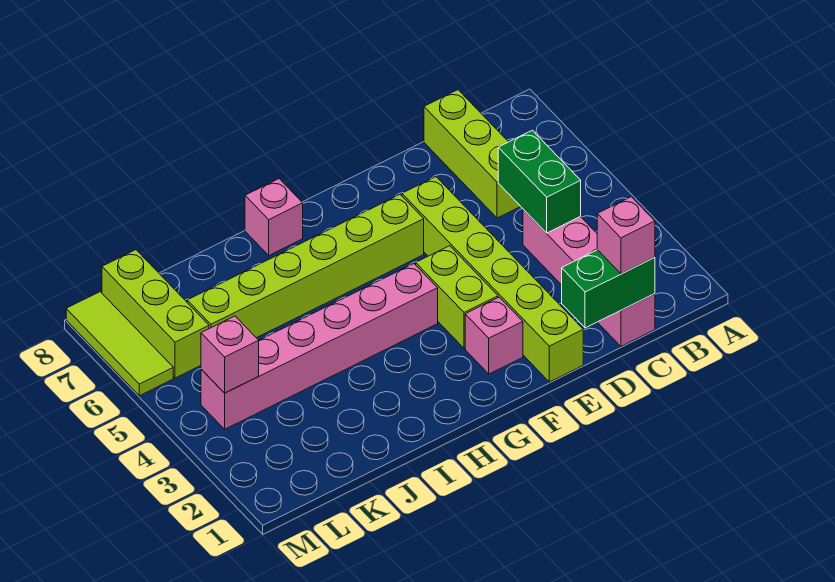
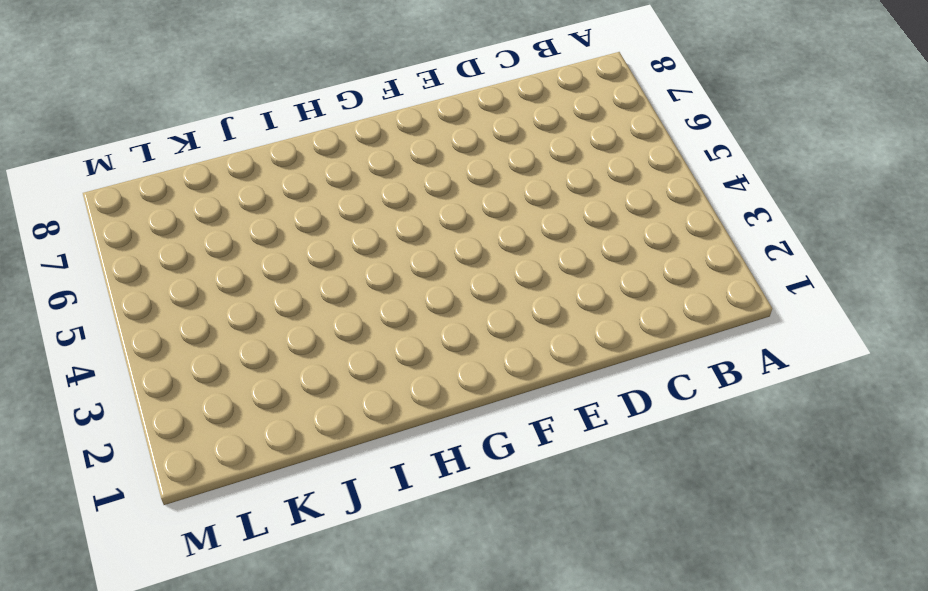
none -> pink 1x4 brick [523,209,655,346]
none -> lime 1x3 brick [424,90,521,218]
none -> lime 1x6 brick [402,177,583,382]

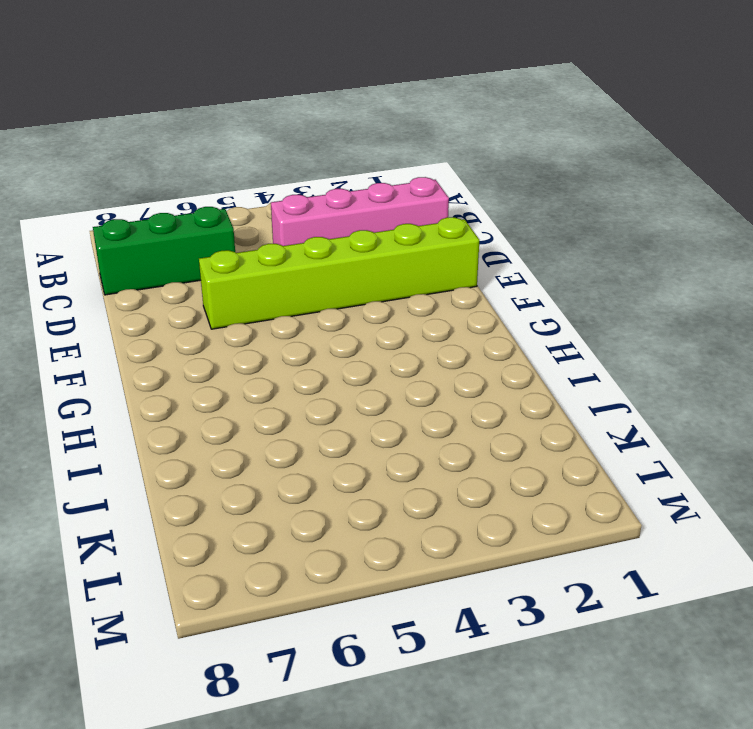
green 1x3 brick [93,207,235,295] -> lime 1x3 brick [424,90,521,218]
none -> pink 1x1 brick [465,297,523,374]
none -> lime 1x2 brick [416,246,498,348]
none -> lime 1x6 brick [187,194,424,338]

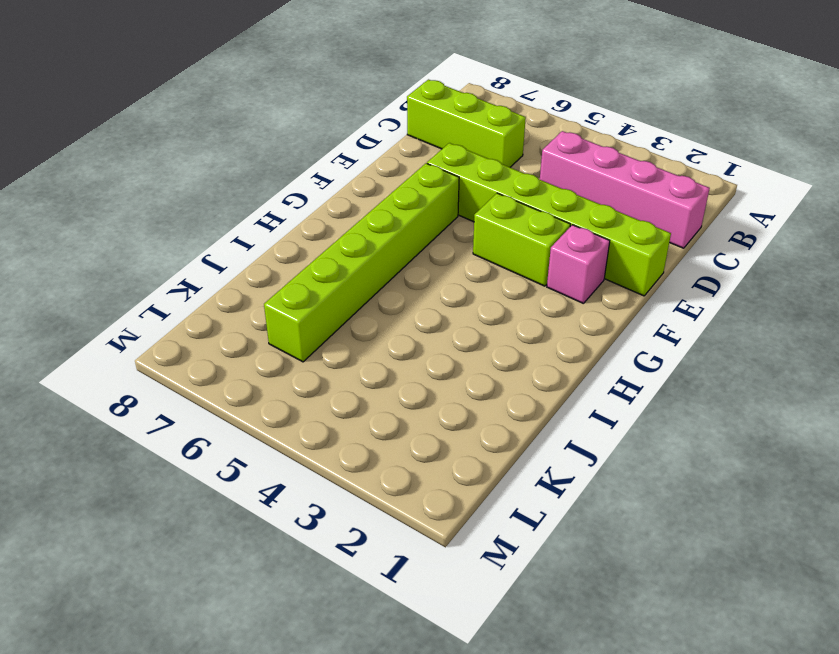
none -> pink 1x6 brick [201,264,438,429]
none -> pink 1x1 brick [245,179,303,255]
none -> lime 1x3 brick [102,250,209,378]

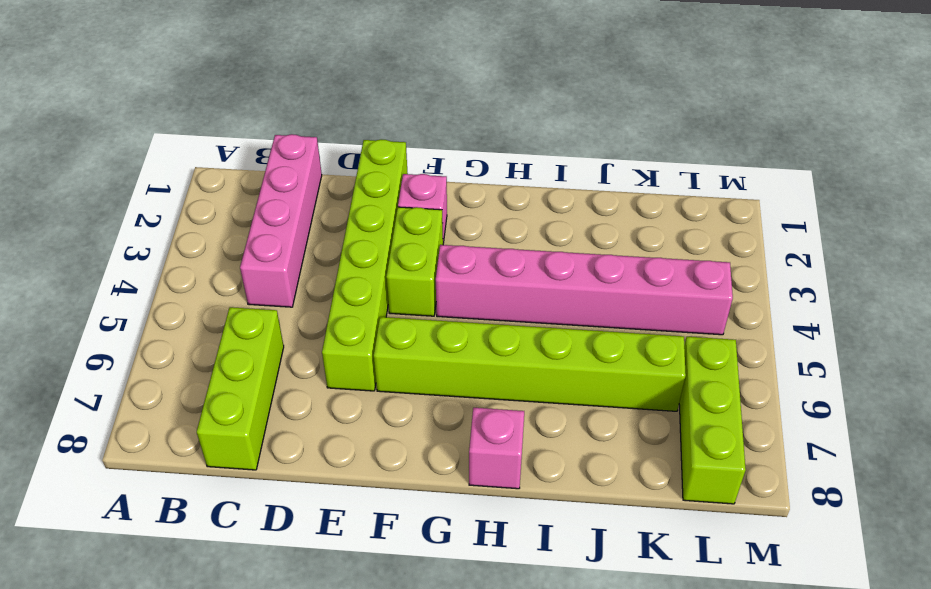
none -> lime 1x3 tile [66,292,173,396]
none -> green 1x2 brick [562,250,655,328]
none -> green 1x2 brick [498,130,581,233]

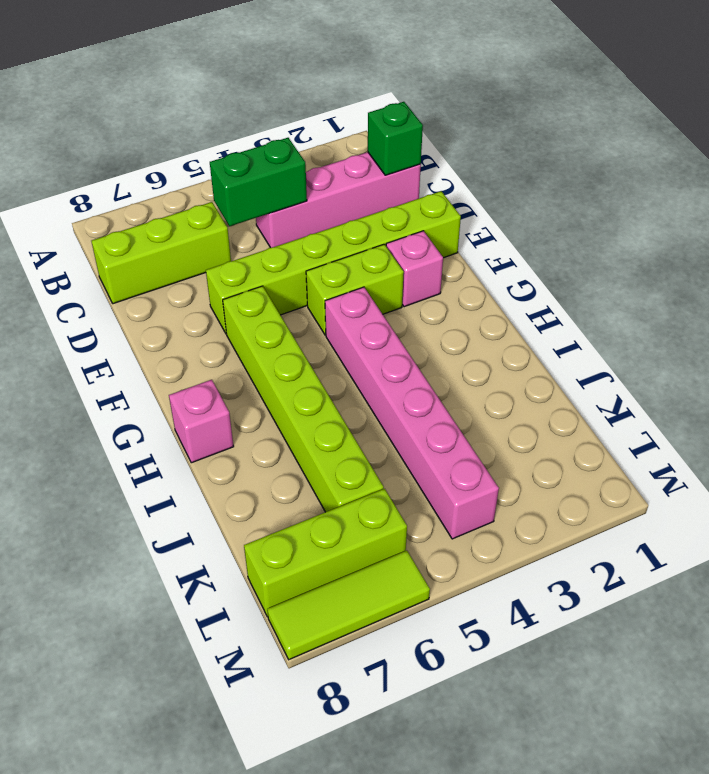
green 1x1 brick [368,102,423,175] -> green 1x2 brick [562,250,655,328]
none -> pink 1x1 brick [201,316,259,393]
none -> pink 1x1 brick [597,197,655,274]

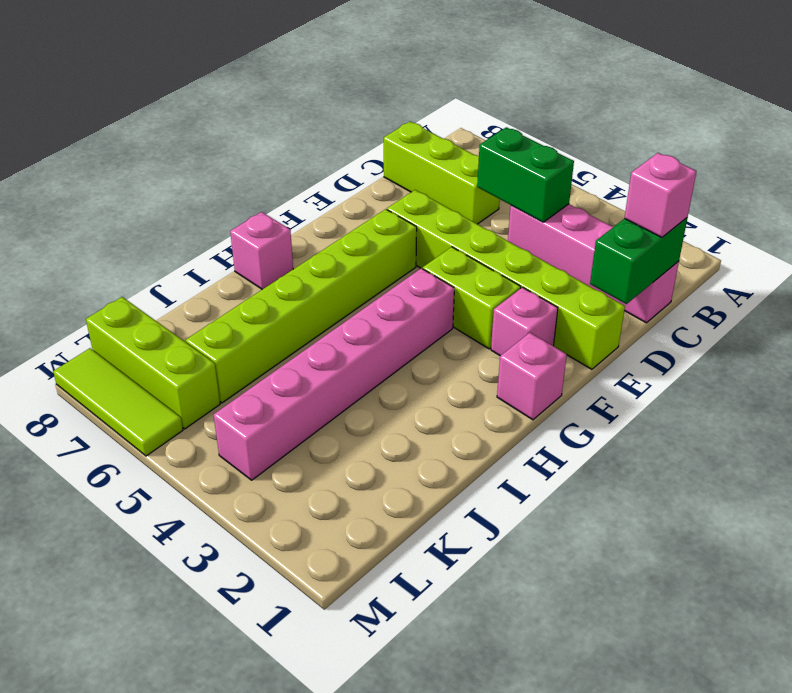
pink 1x1 brick [497,333,567,420] -> pink 1x1 brick moved to [201,316,259,393]

